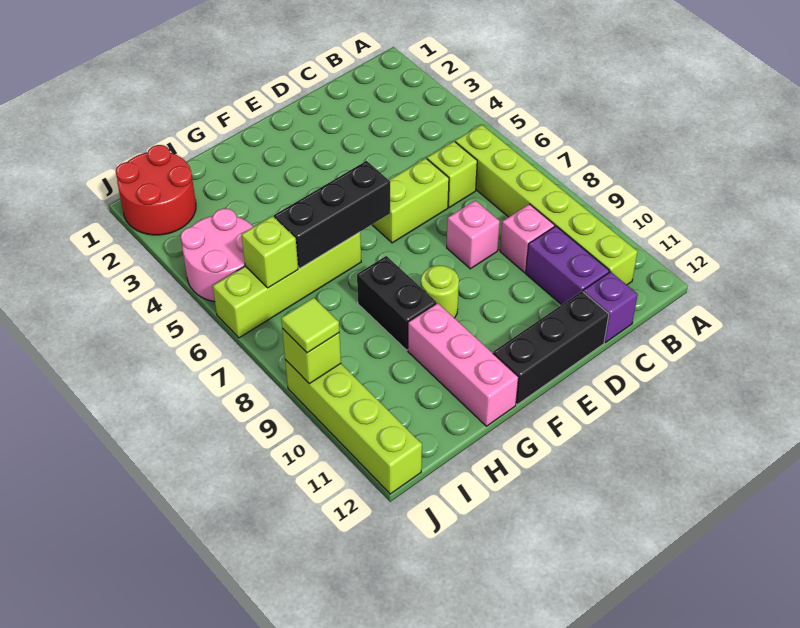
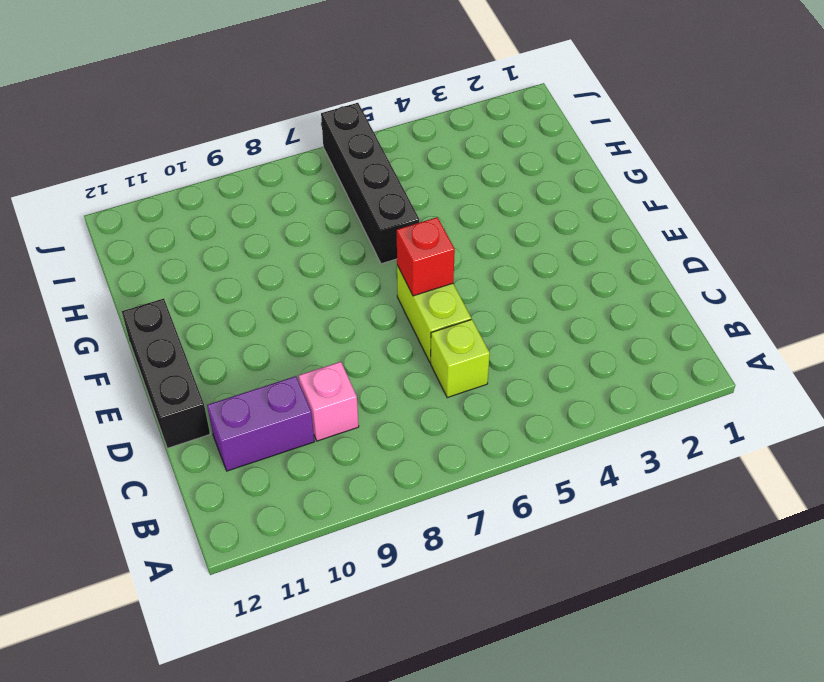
red 1x1 brick [397,217,455,296] -> none
black 1x4 brick [321,103,419,264] -> lime 1x4 brick [213,232,361,338]
none -> lime 1x6 brick [455,125,638,285]
none -> purple 1x1 brick [583,272,638,342]
none -> pink 1x1 brick [447,200,500,269]

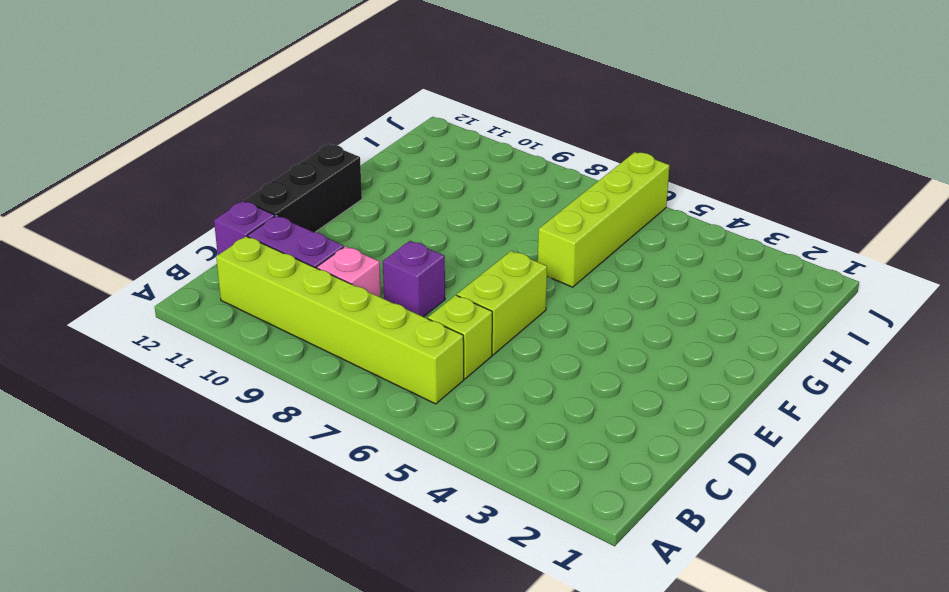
purple 1x1 brick [383,241,445,317] -> pink 1x1 brick [447,200,500,269]
none -> lime 1x1 round brick [421,265,459,318]
none -> black 1x2 brick [357,256,436,350]
none -> pink 1x3 brick [408,303,518,426]

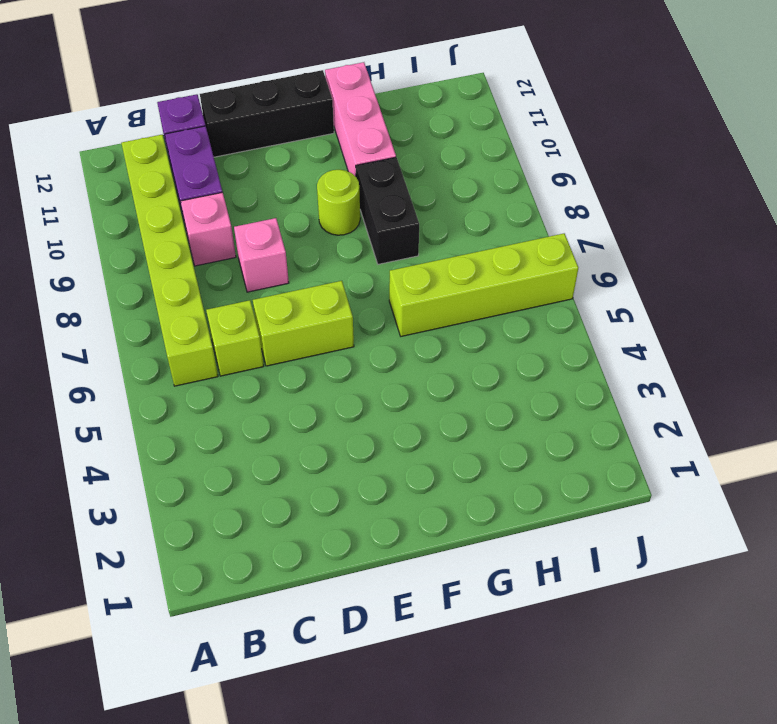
none -> red 2x2 round brick [116,145,196,235]
none -> pink 2x2 round brick [181,209,253,302]
none -> lime 1x4 brick [285,360,422,494]

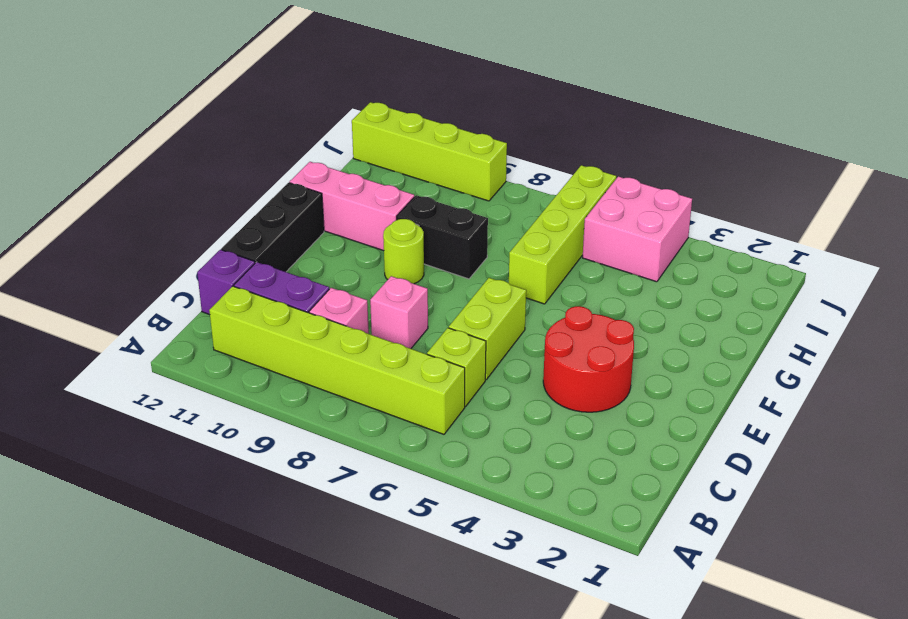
red 2x2 round brick [543,306,634,412] -> red 2x2 round brick moved to [116,145,196,235]
pink 2x2 brick [583,176,692,282] -> pink 2x2 round brick [181,209,253,302]
none -> black 1x3 brick [274,161,390,268]
none -> lime 1x1 brick [241,216,298,288]
none -> lime 1x1 brick [282,329,341,384]

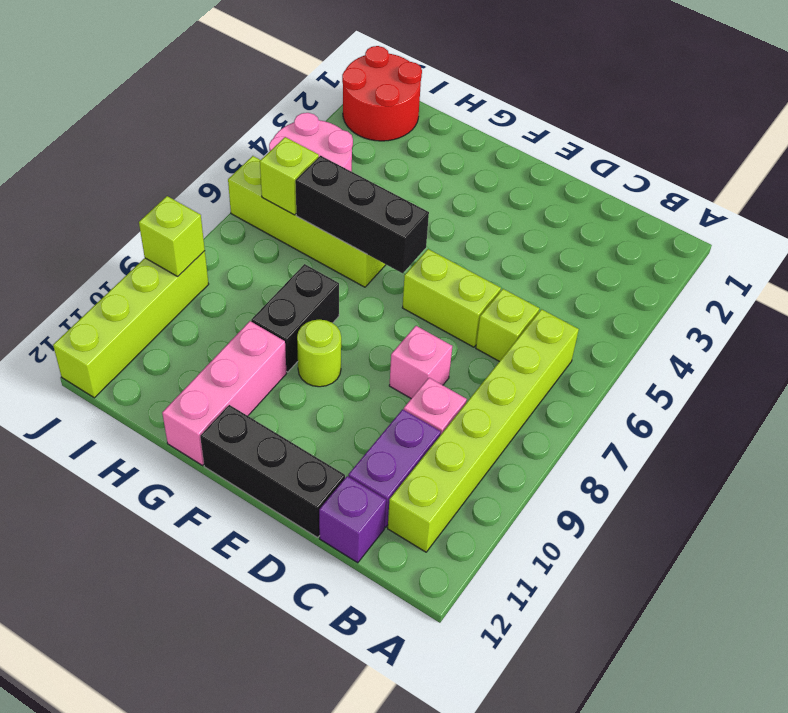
none -> lime 1x1 tile [281,298,339,353]

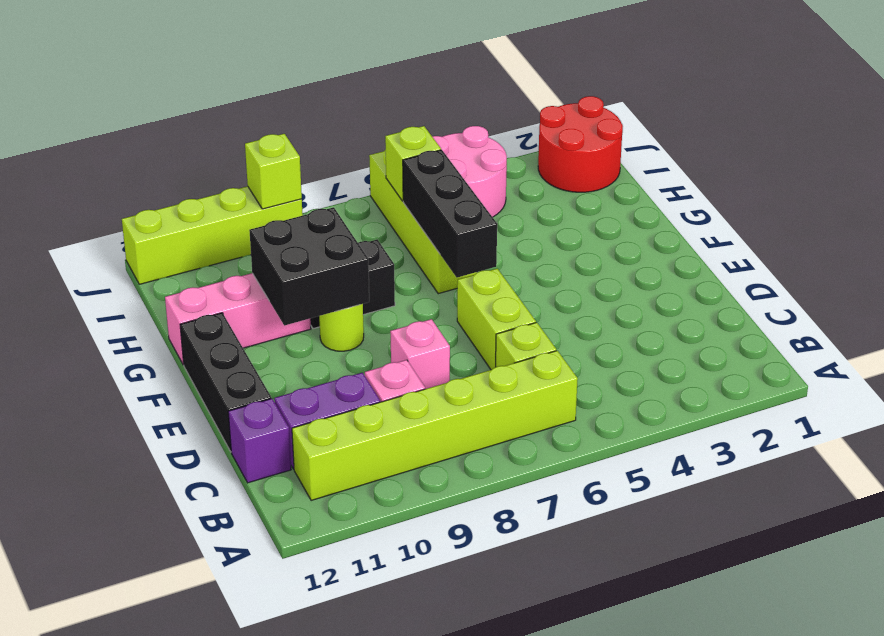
black 2x2 brick [249,207,369,325] -> none
none -> lime 1x1 tile [281,298,339,353]

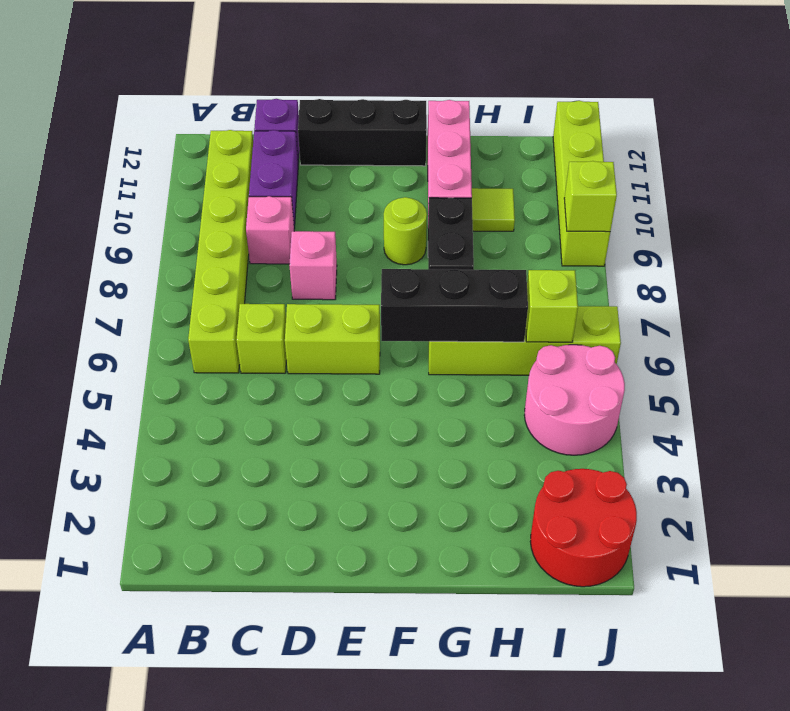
lime 1x1 tile [472,188,515,231] -> lime 1x1 tile moved to [281,298,339,353]

